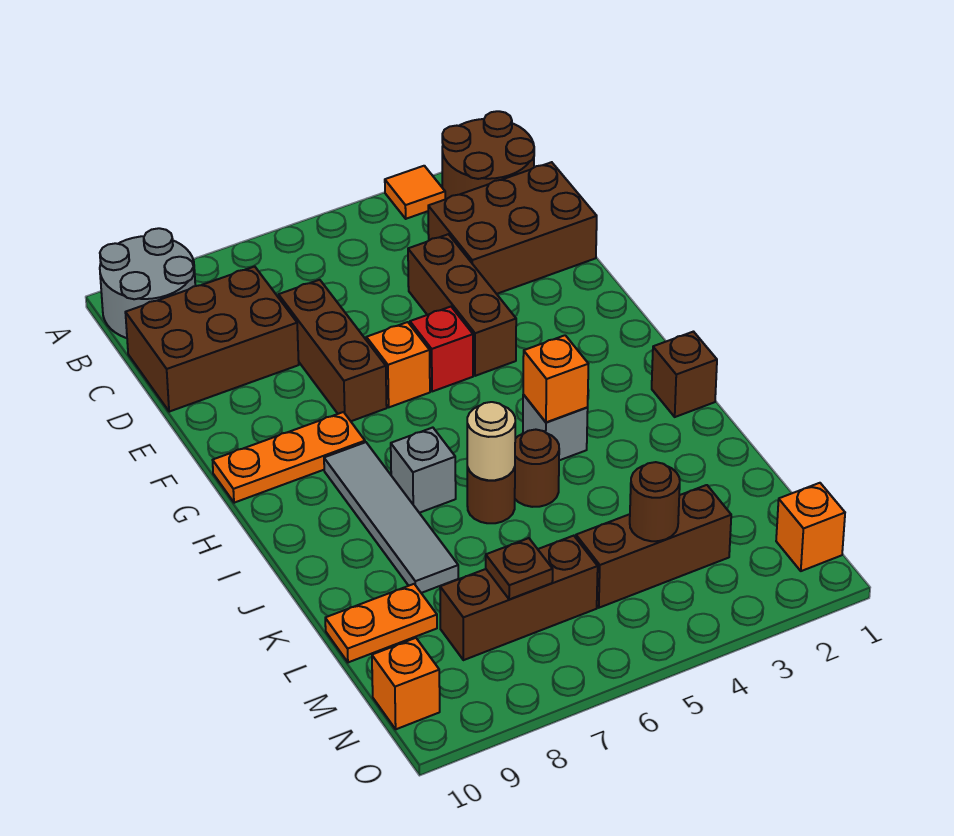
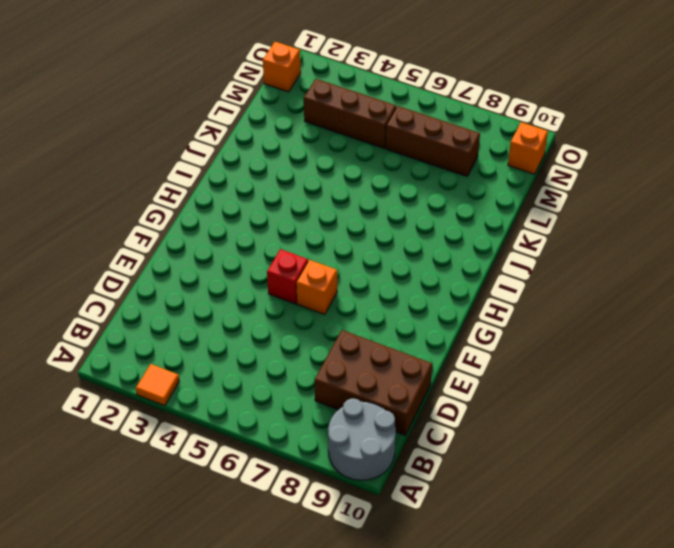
none -> brown 2x2 round brick [442,111,534,199]
none -> brown 2x3 brick [428,162,597,294]
none -> brown 1x3 brick [408,234,516,376]

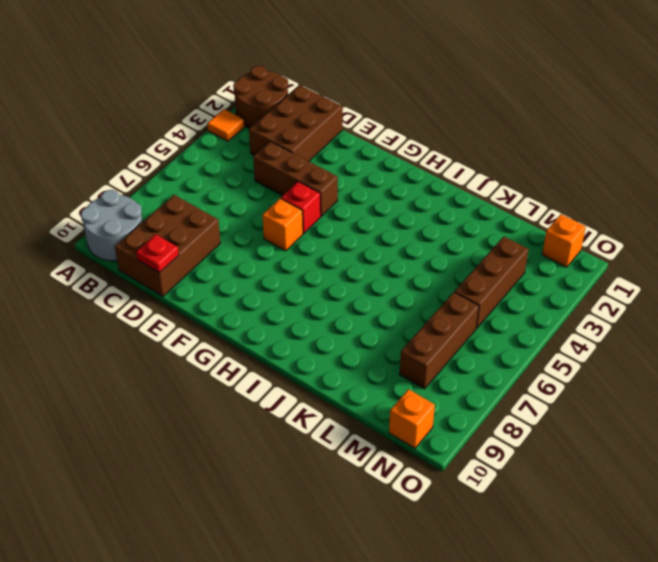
red 1x1 plate [136,234,179,273] -> none
none -> brown 1x3 brick [279,280,387,421]
none -> orange 1x3 plate [213,412,365,503]
none -> grey 1x4 tile [324,442,458,593]

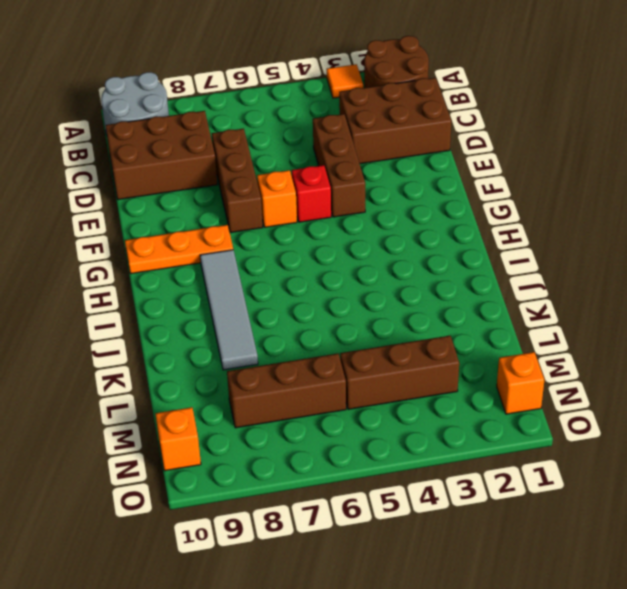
none -> brown 1x1 brick [652,332,717,417]
none -> grey 1x1 brick [523,395,588,460]
none -> grey 1x1 brick [391,428,456,513]

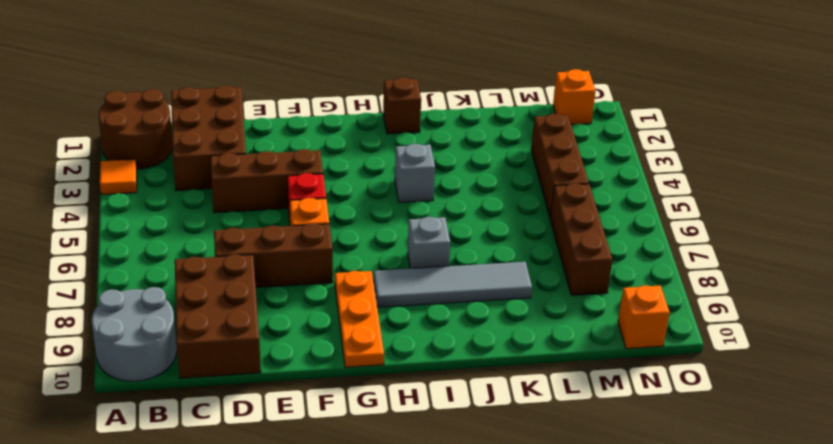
none -> brown 1x1 round brick [515,430,559,507]
none -> brown 1x1 round brick [467,467,515,523]
none -> orange 1x2 plate [325,584,437,662]

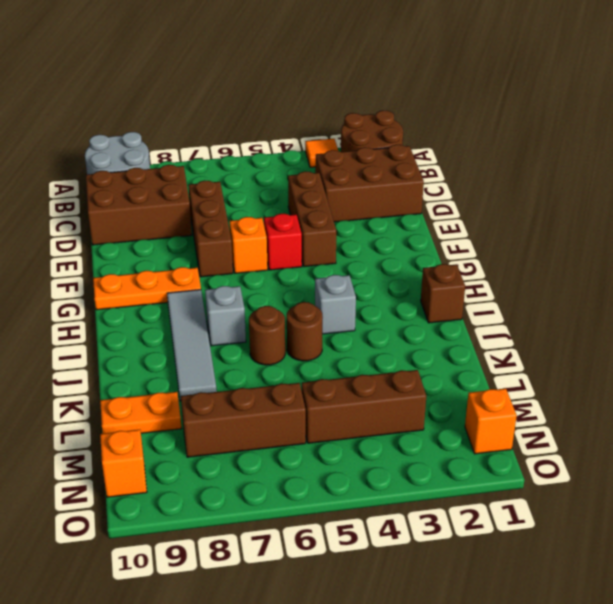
none -> orange 1x1 brick [523,335,588,422]
none -> tan 1x1 round brick [467,402,515,480]
none -> brown 1x1 round brick [630,462,680,541]

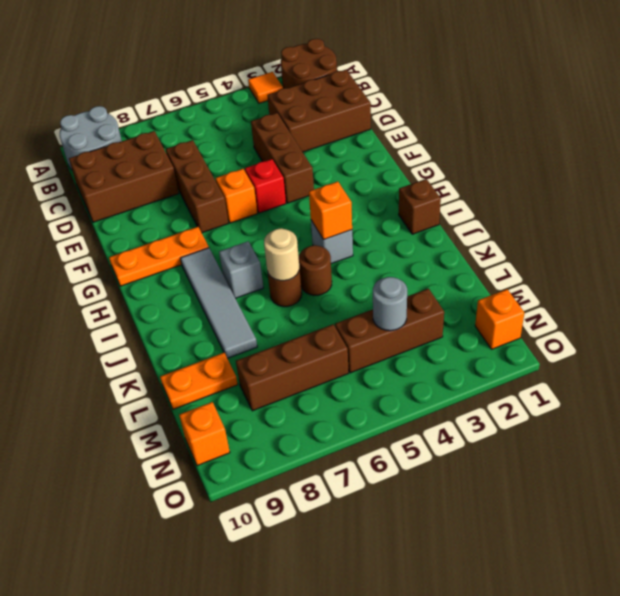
grey 1x1 round brick [373,277,407,331] -> brown 1x1 round brick [630,462,680,541]
none -> brown 1x1 plate [486,538,553,599]

